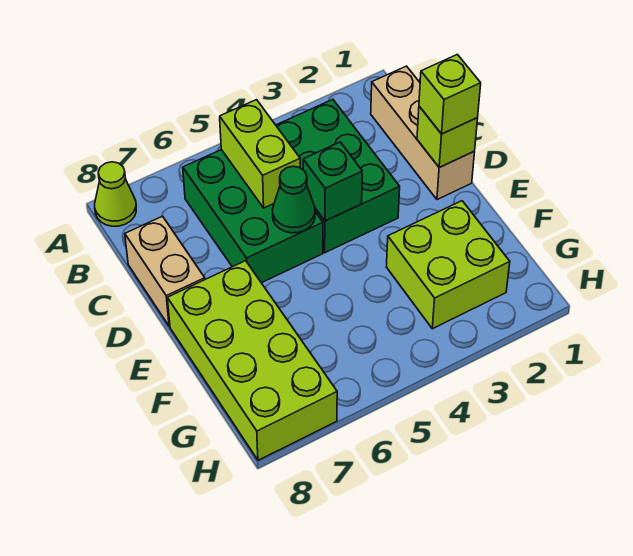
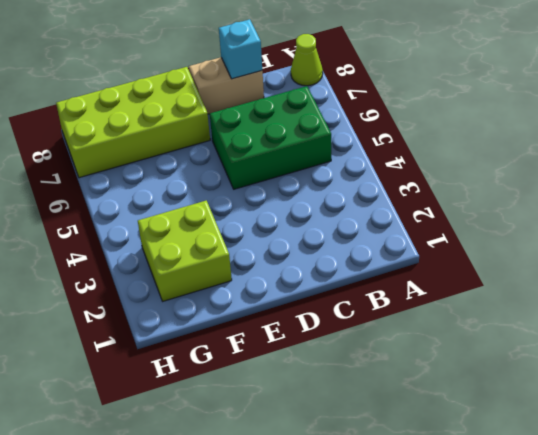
cyan 1x1 brick [219,19,262,79] -> none
none -> tan 1x3 brick [371,66,475,200]
none -> green 2x3 brick [276,99,400,253]
none -> lime 1x2 brick [220,100,300,208]

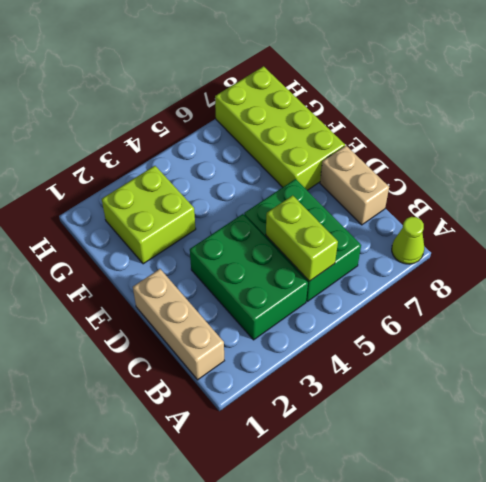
none -> lime 1x1 brick [417,106,478,167]
none -> green 1x1 brick [303,142,362,221]
none -> green 1x1 cone [272,166,315,233]

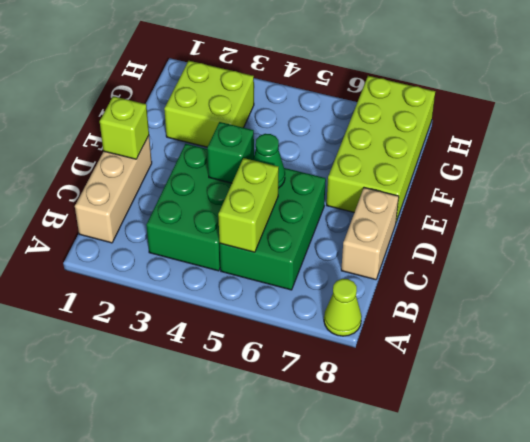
none -> lime 1x1 brick [419,55,481,134]

